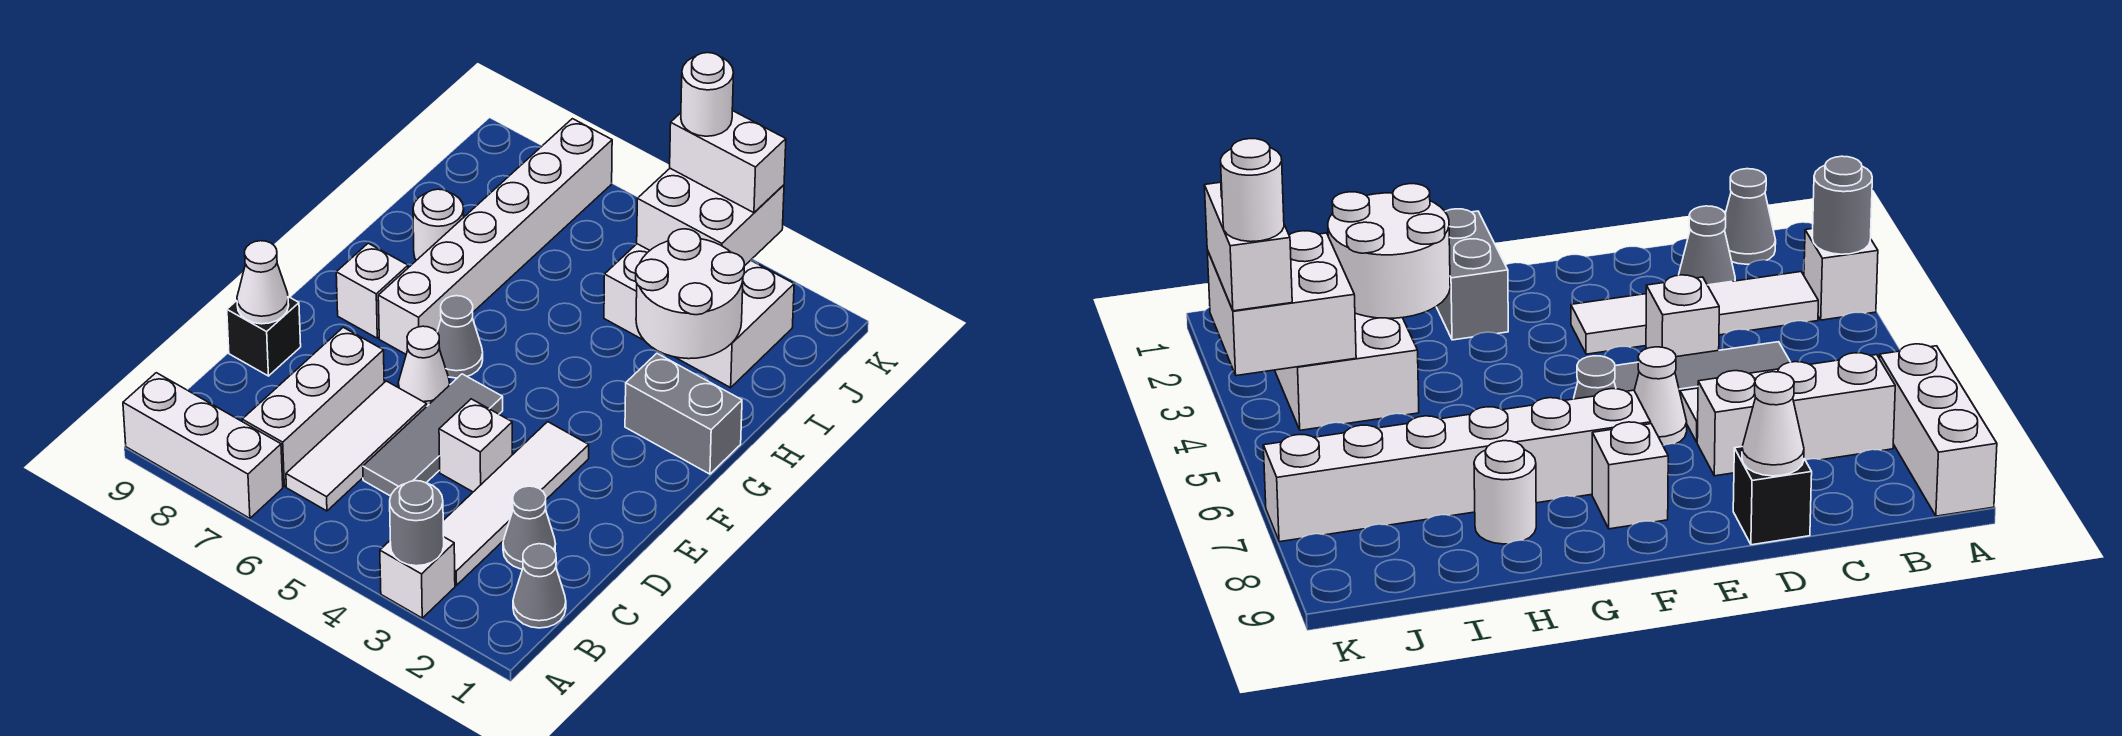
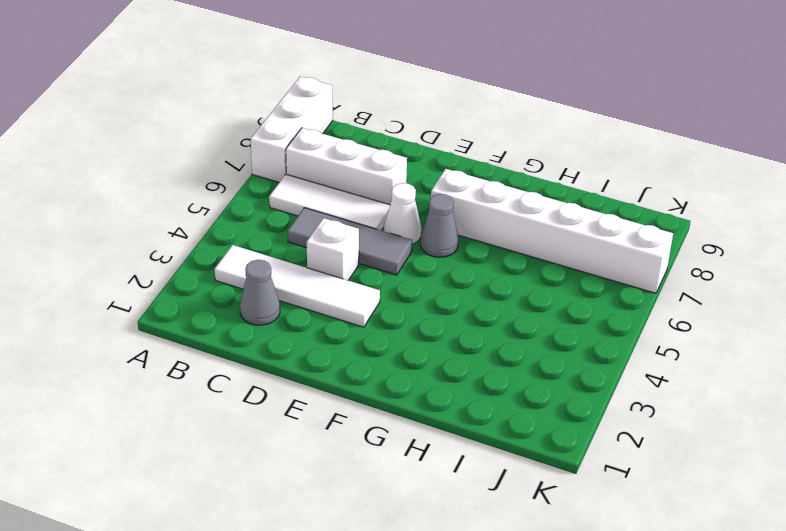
none -> white 1x1 brick [380,537,455,618]
none -> grey 1x1 cone [513,544,566,628]
none -> black 1x1 brick [227,297,301,376]

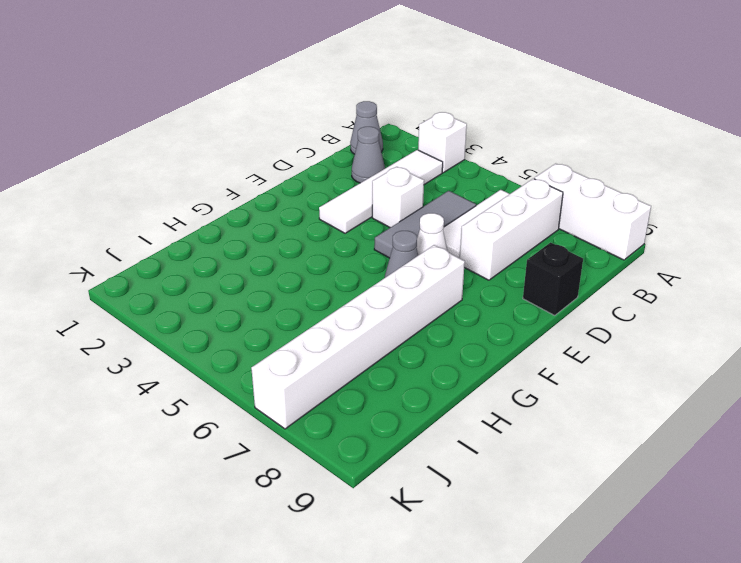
none -> white 1x1 brick [336,243,408,338]
none -> grey 1x2 brick [625,353,742,474]
none -> white 1x1 round brick [413,189,464,260]

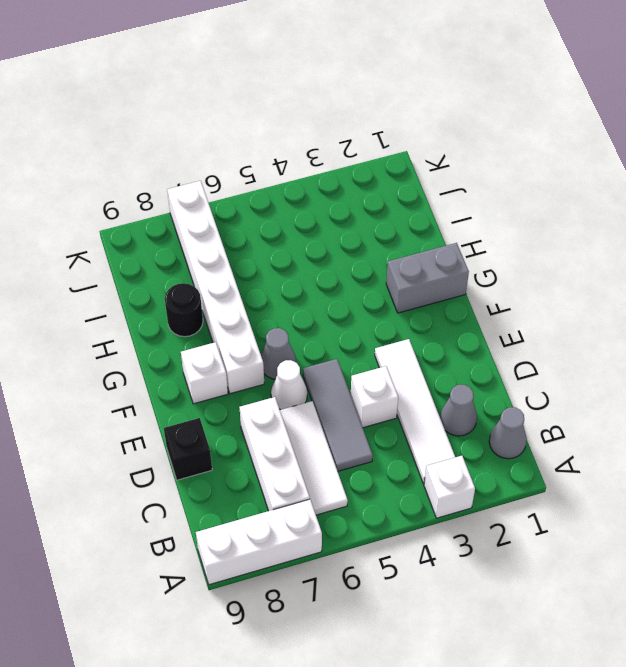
black 1x1 round brick [165,283,203,337] -> white 1x1 round brick [413,189,464,260]
none -> white 2x3 brick [604,244,794,388]
none -> grey 1x1 round brick [390,481,444,566]
none -> white 1x1 cone [237,241,289,324]

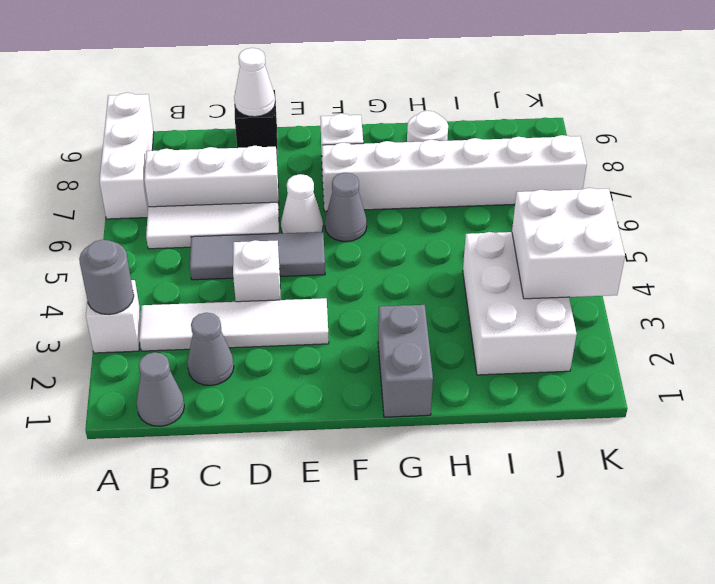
none -> white 2x2 round brick [636,229,744,359]
none -> white 1x2 brick [670,111,786,213]
none -> white 1x1 round brick [681,53,734,136]

